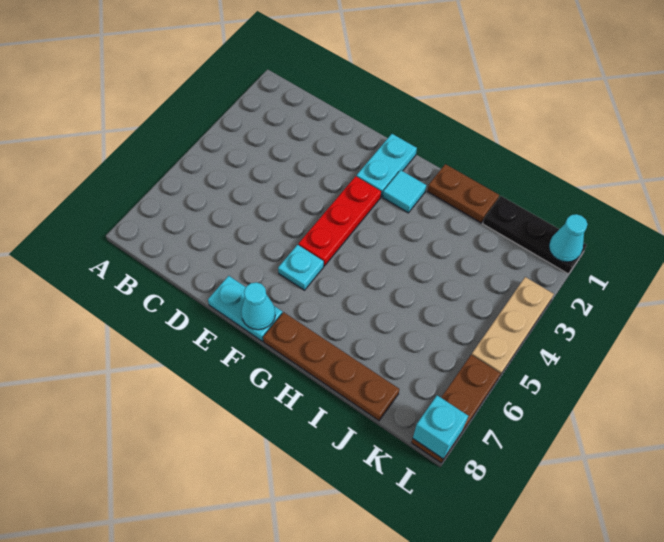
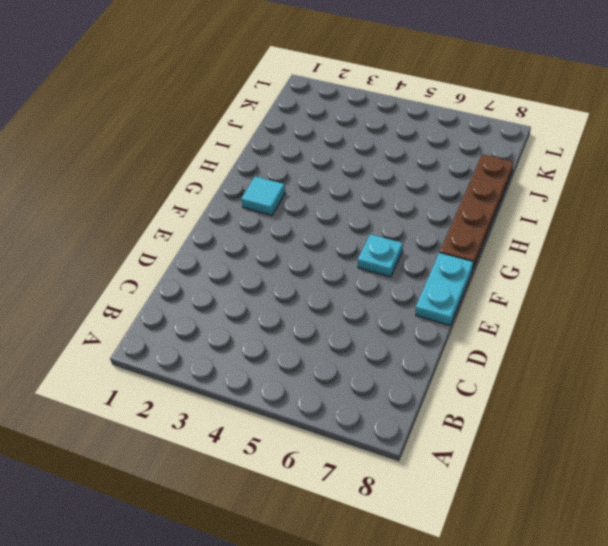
none -> cyan 1x2 plate [357,134,417,197]
none -> red 1x3 plate [299,176,381,266]
none -> brown 1x2 plate [427,164,499,223]

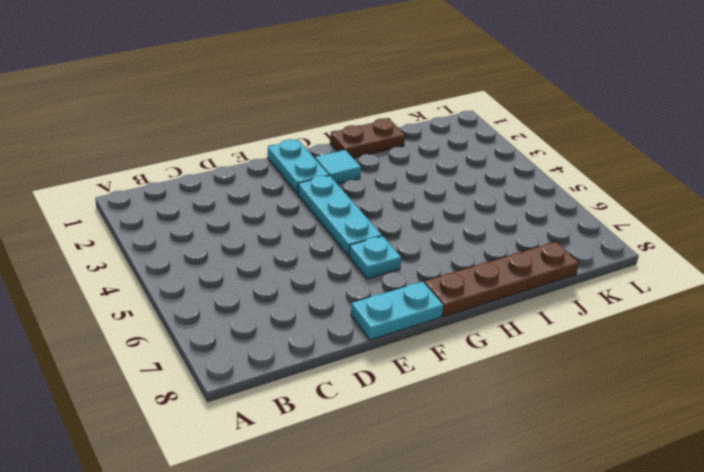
cyan 1x3 plate [298,176,382,256] -> red 1x3 plate [299,176,381,266]
none -> black 1x3 plate [483,196,587,274]
none -> tan 1x3 plate [471,277,554,377]
none -> brown 1x3 plate [412,355,501,463]

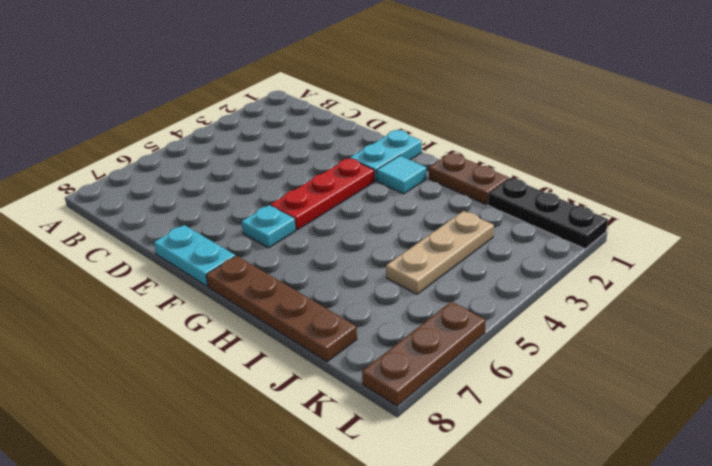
tan 1x3 plate [386,211,494,294] -> tan 1x3 plate moved to [471,277,554,377]
none -> cyan 1x1 cone [241,282,275,330]
none -> cyan 1x1 cone [549,214,588,262]
none -> cyan 1x1 brick [413,395,468,459]

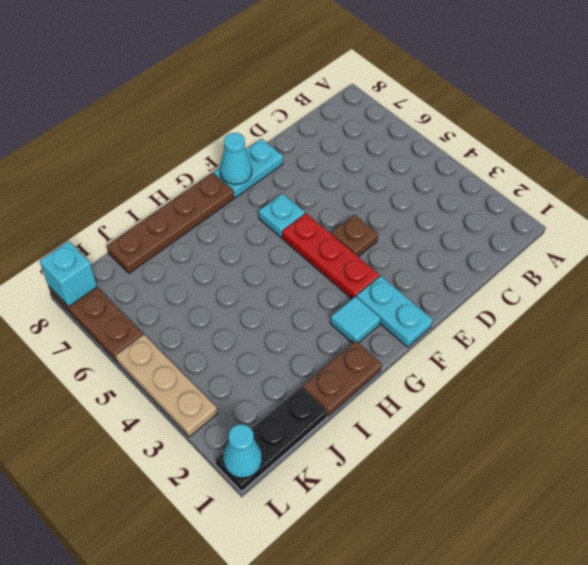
brown 1x1 plate [331,215,378,257] -> none

